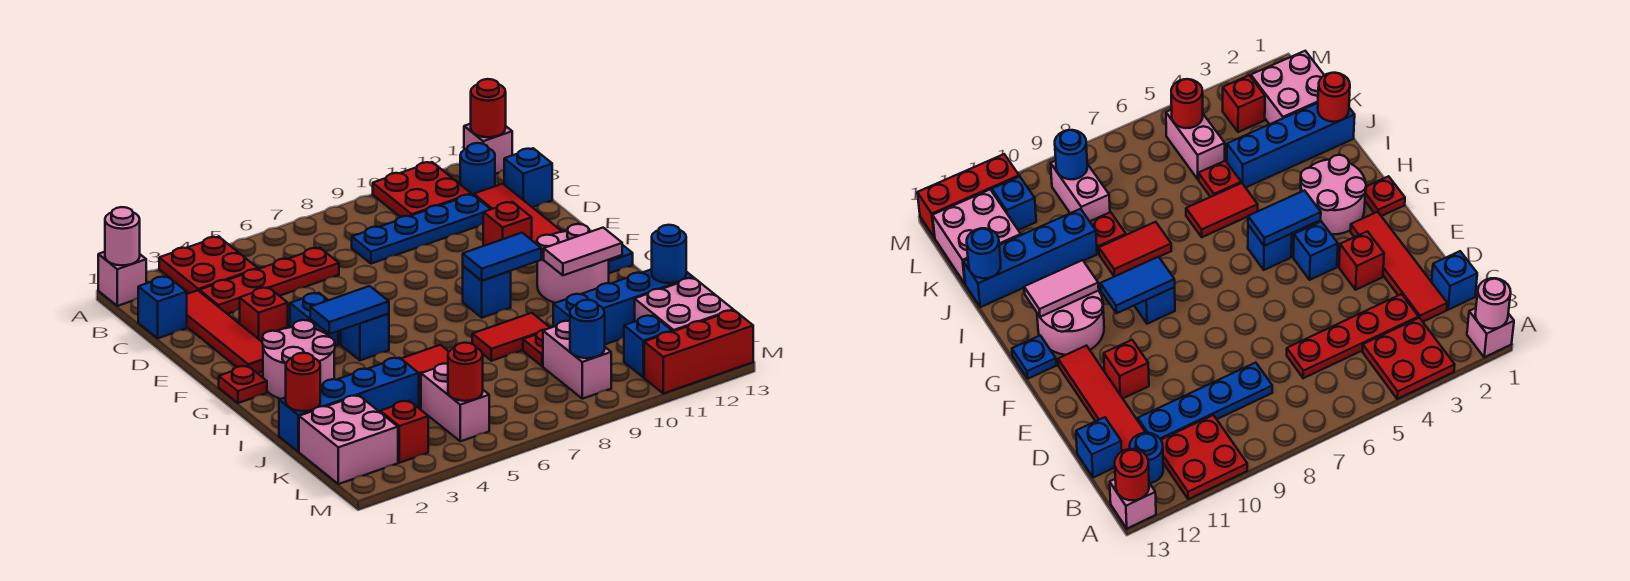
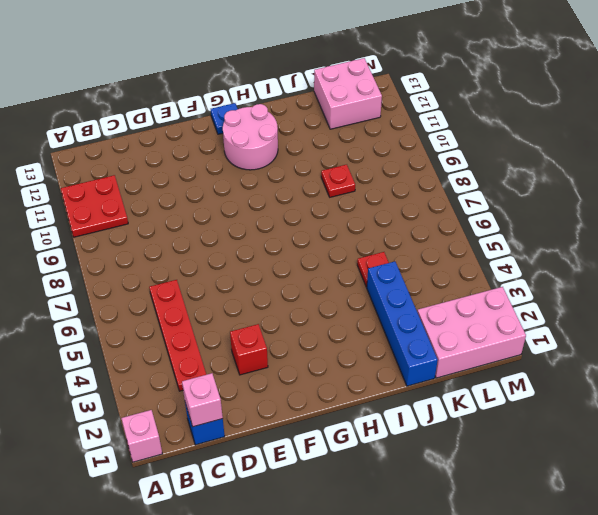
pink 1x1 brick [182,373,223,427] -> pink 1x1 brick moved to [464,124,512,174]
pink 2x3 brick [417,287,526,378] -> pink 2x2 brick [299,395,398,484]
none -> red 2x2 plate [159,237,258,293]
none -> blue 1x1 round brick [460,143,495,195]
none -> red 1x4 tile [187,290,263,373]
none -> blue 1x4 plate [352,194,491,264]

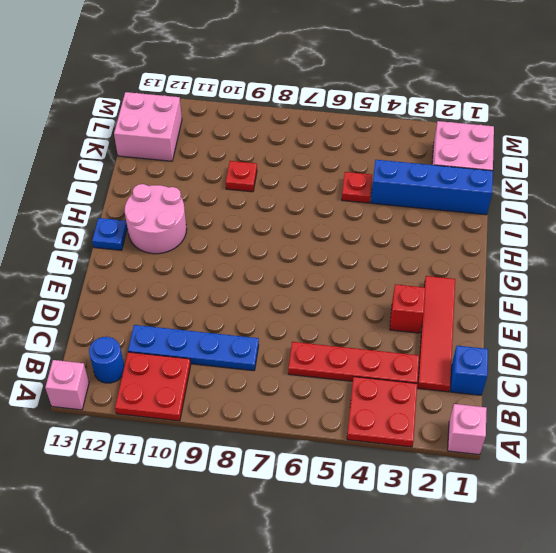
none -> red 1x4 tile [474,184,562,244]
none -> blue 1x1 brick [504,148,552,207]
none -> red 1x1 brick [483,202,532,246]
none -> blue 1x1 brick [290,293,338,346]

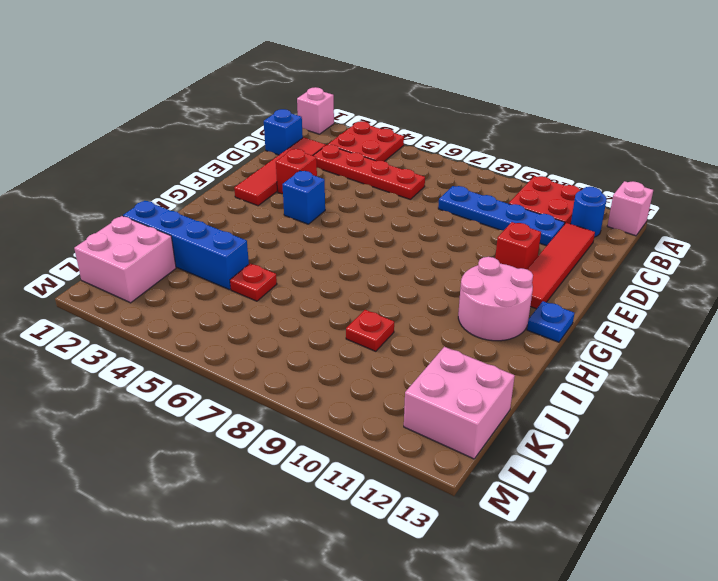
none -> blue 1x1 brick [504,148,552,207]
none -> red 1x1 plate [219,366,267,403]
none -> pink 2x2 round brick [262,320,335,399]
none -> blue 1x1 brick [340,314,389,360]

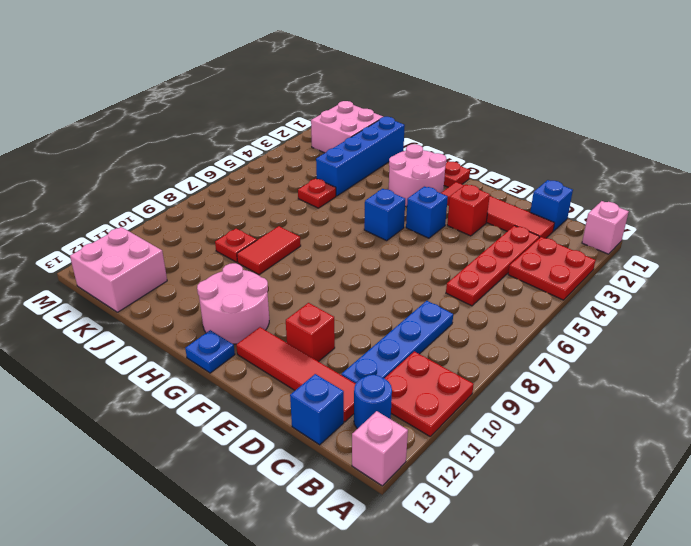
none -> blue 1x1 brick [463,266,511,318]
none -> red 1x2 tile [401,345,449,373]
none -> blue 1x4 brick [553,269,693,344]
none -> pink 1x2 brick [421,364,489,441]

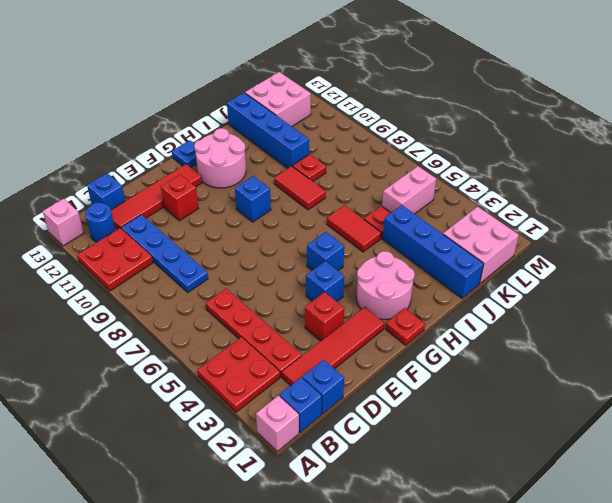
blue 1x1 brick [280,377,322,432] -> blue 1x1 brick moved to [624,315,672,377]
none -> pink 1x2 brick [543,321,611,399]
none -> red 1x1 brick [380,401,428,463]
none -> red 1x3 brick [644,310,753,394]
none -> pink 1x1 round brick [105,207,140,265]

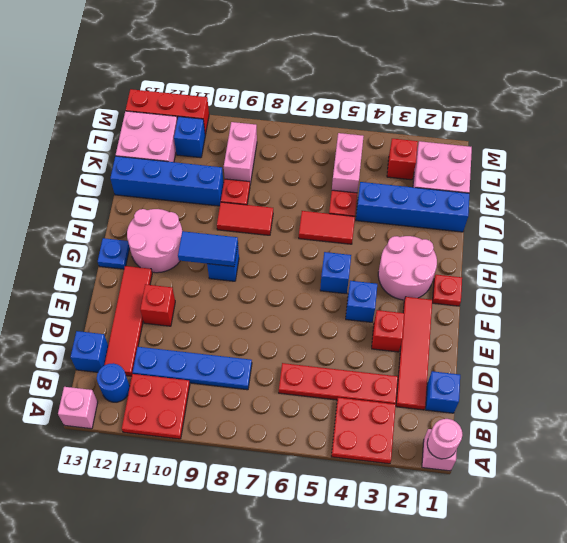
none -> red 1x1 round brick [471,79,506,137]
none -> blue 1x2 tile [310,286,389,334]
none -> pink 1x2 tile [544,228,622,275]
none -> red 1x1 round brick [286,353,320,411]

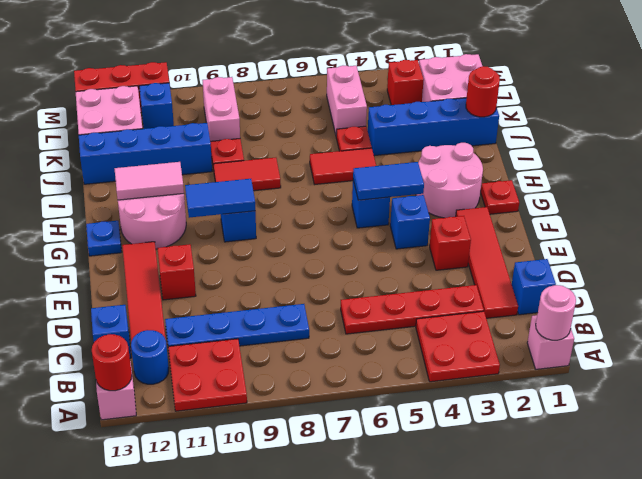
none -> blue 1x1 round brick [652,225,686,283]
none -> red 1x1 round brick [448,343,483,401]
none -> blue 1x1 round brick [570,300,605,358]

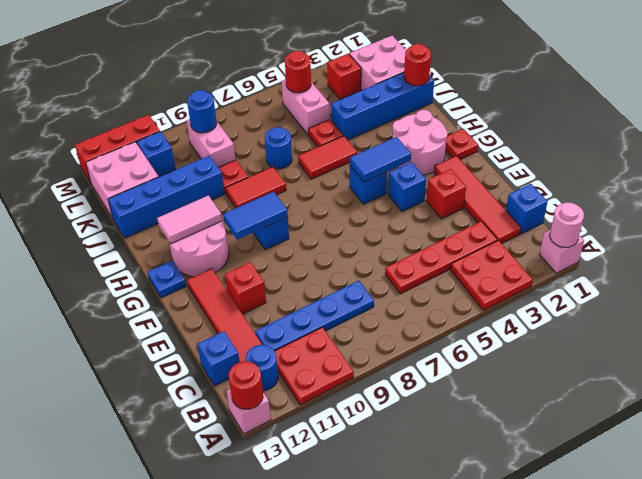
blue 1x1 round brick [265,127,292,169] -> blue 1x1 round brick moved to [652,225,686,283]

